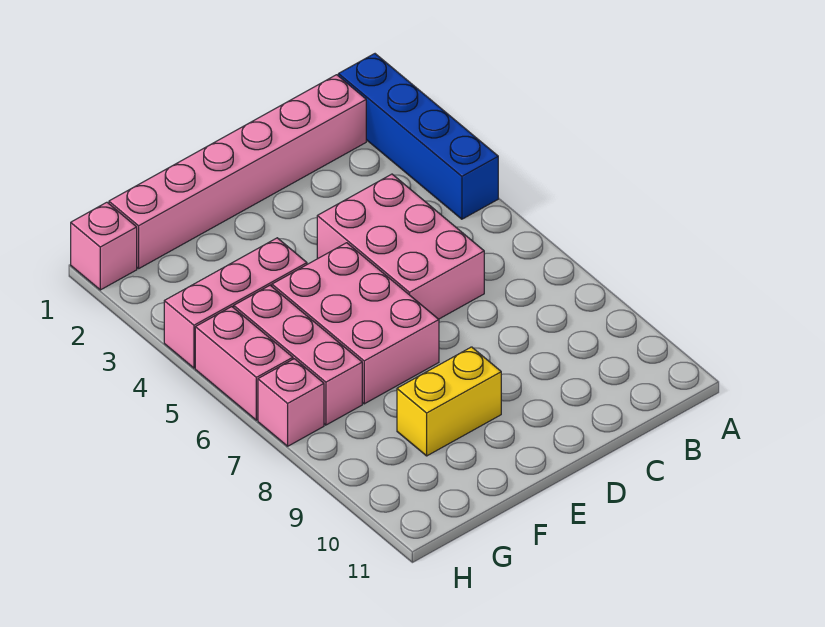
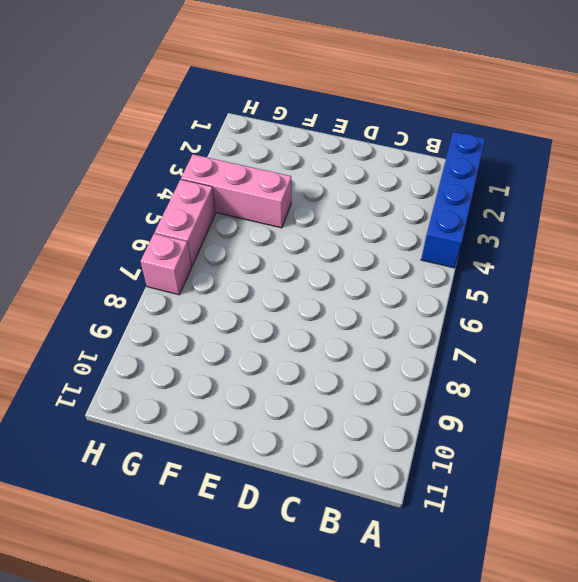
none -> pink 1x6 brick [109,75,366,269]
none -> pink 2x3 brick [317,174,484,319]

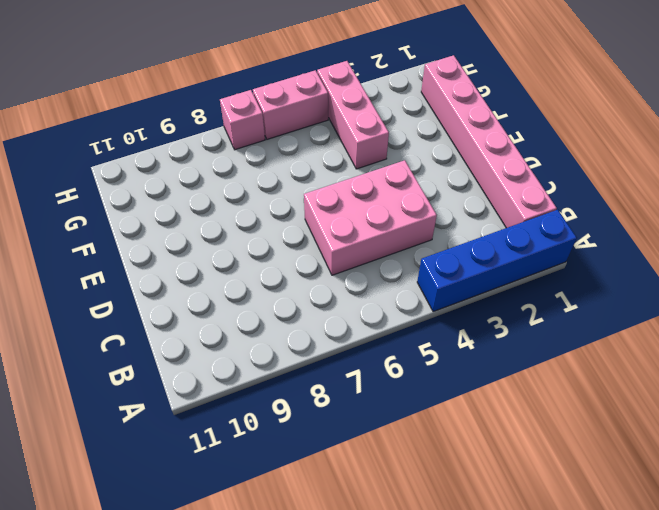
none -> pink 2x3 brick [272,243,439,404]
none -> yellow 1x2 brick [397,347,501,456]

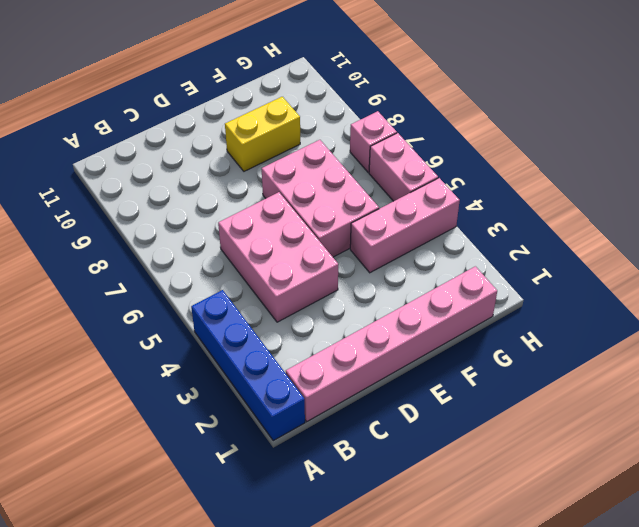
none -> pink 1x3 brick [234,285,362,425]
none -> pink 1x1 brick [71,202,137,290]

